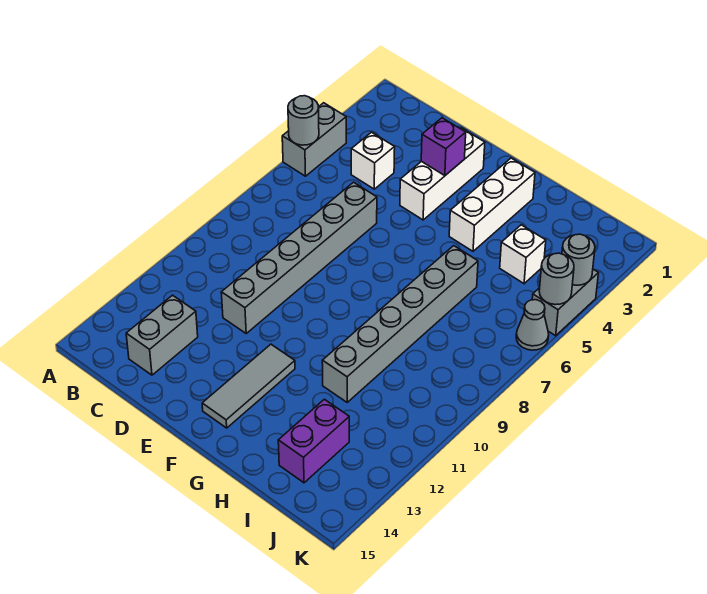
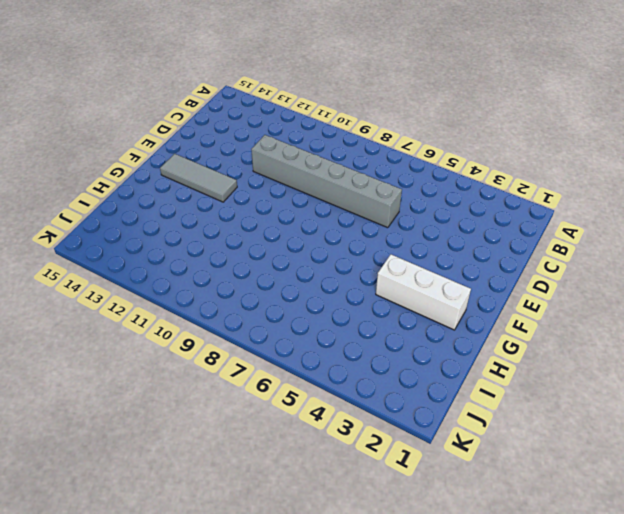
none -> grey 1x2 brick [282,103,346,176]
none -> white 1x1 brick [351,132,395,189]
none -> grey 1x2 brick [126,295,198,375]

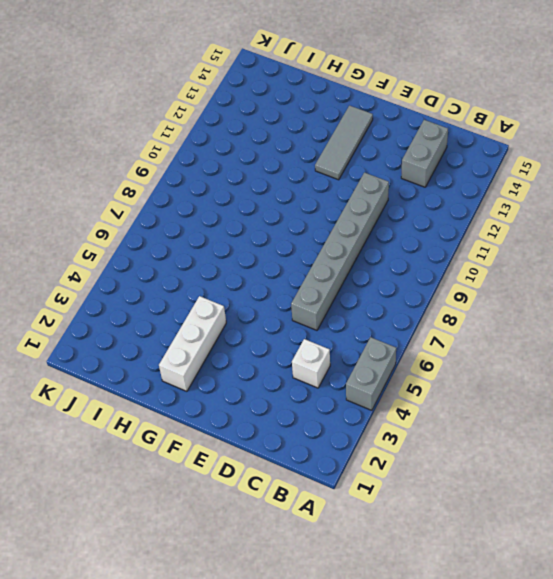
none -> white 1x3 brick [400,128,485,220]
none -> grey 1x6 brick [322,246,478,402]
none -> white 1x1 brick [500,225,546,284]

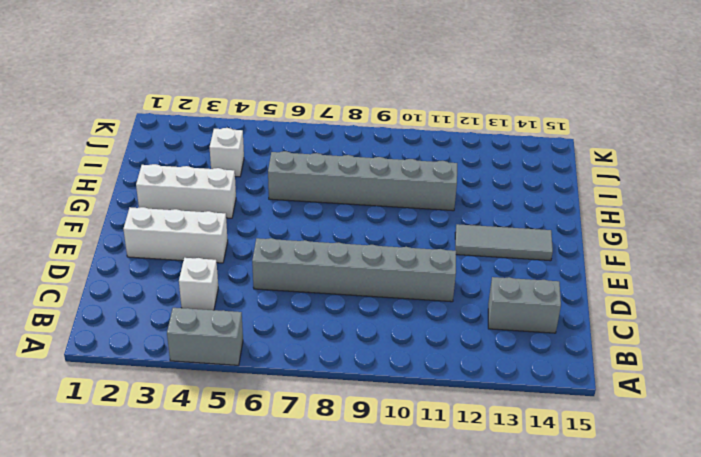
none -> purple 1x2 brick [278,399,349,483]
none -> grey 1x2 brick [532,269,598,336]
none -> grey 1x1 cone [516,300,549,350]

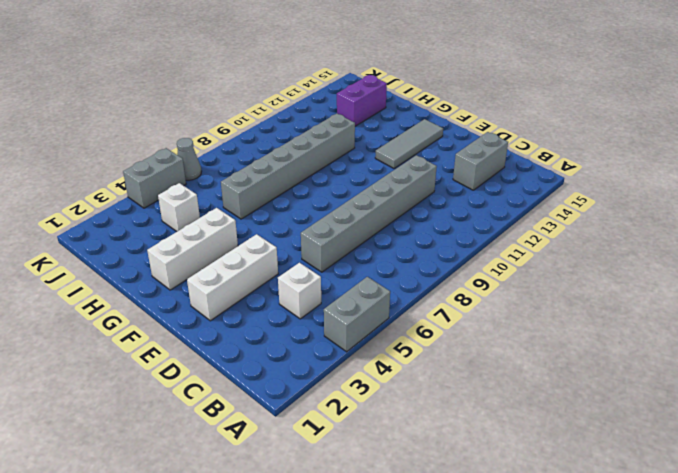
none -> grey 1x1 round brick [288,96,319,145]
none -> purple 1x1 brick [421,118,466,176]
none -> grey 1x1 round brick [562,234,595,285]

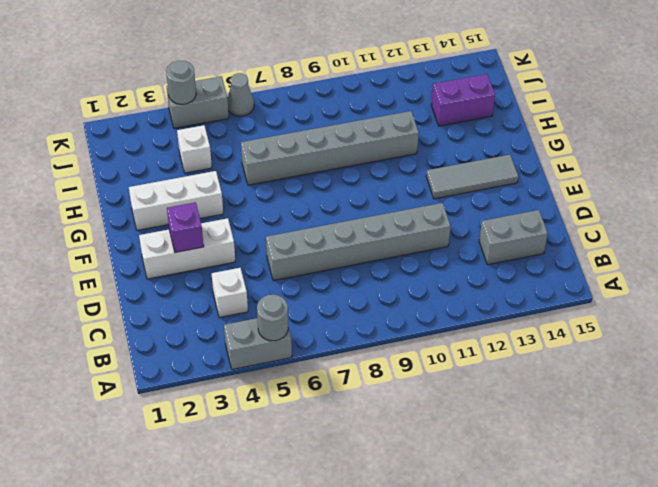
none -> grey 1x1 round brick [539,253,574,305]

